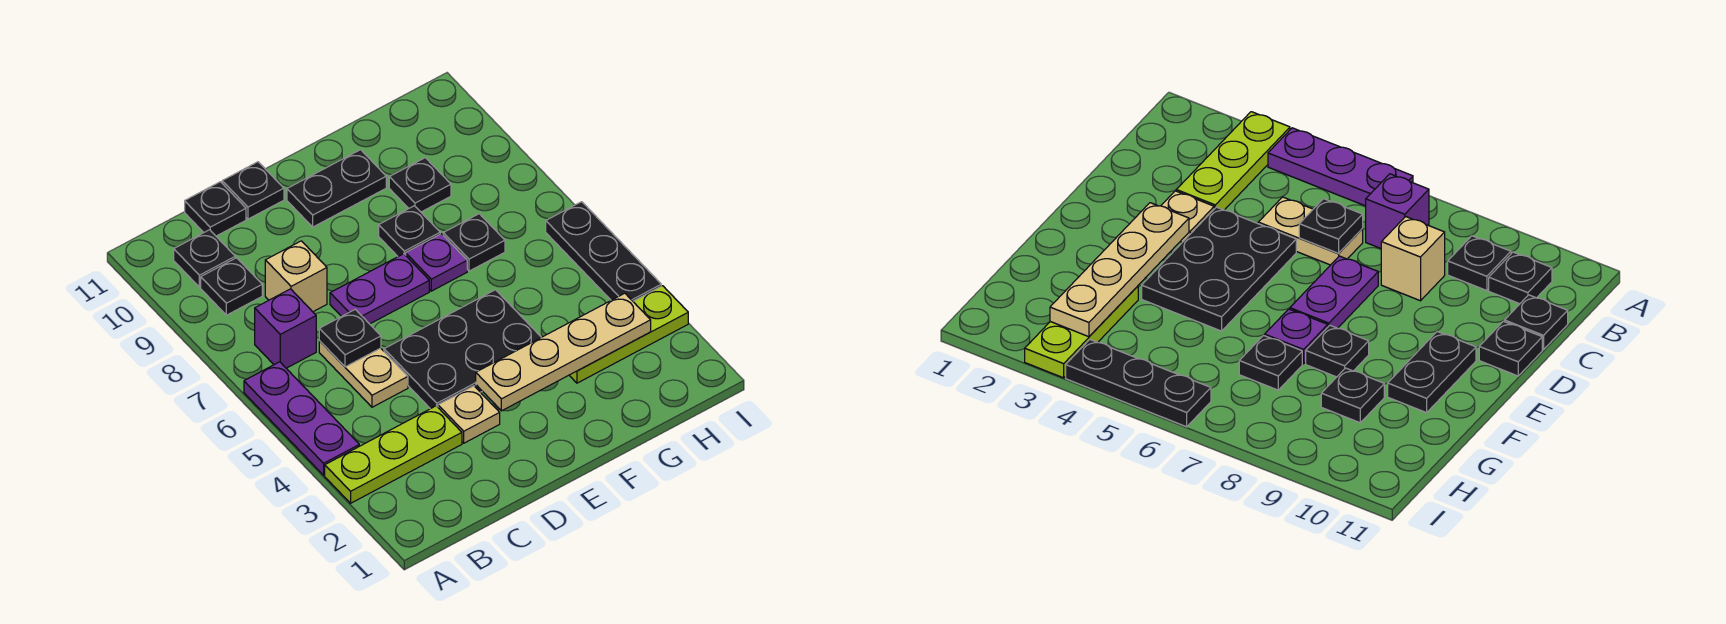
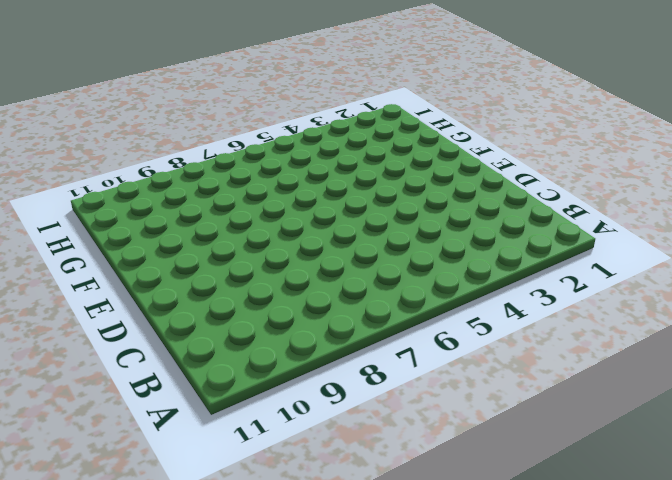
none -> lime 1x3 plate [325,406,462,503]
none -> purple 1x3 plate [244,362,359,475]
none -> purple 1x1 brick [255,289,316,368]

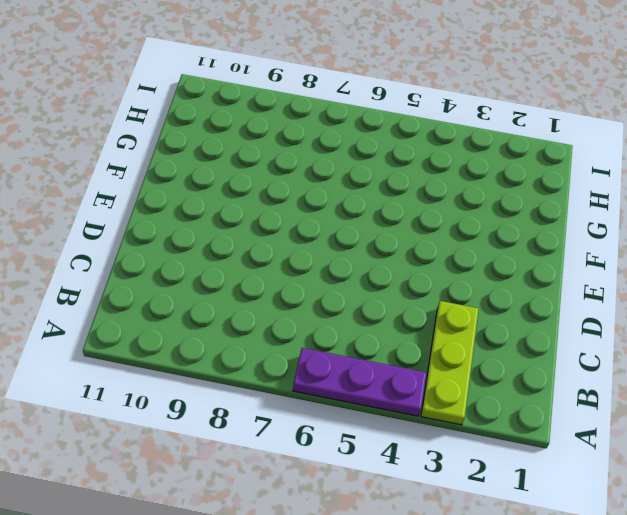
none -> purple 1x1 brick [255,289,316,368]
none -> black 1x1 plate [201,258,262,315]
none -> black 1x1 plate [174,230,235,287]

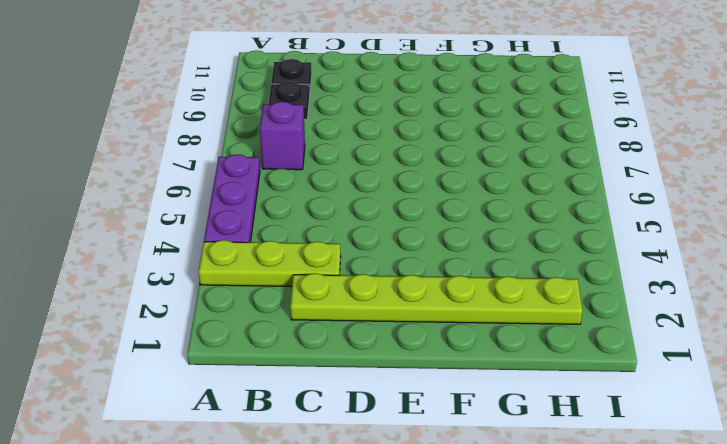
lime 1x6 plate [290,273,583,324] -> none
none -> tan 1x2 plate [319,341,408,407]
none -> tan 1x1 brick [265,241,327,312]
none -> black 1x1 plate [185,182,246,236]

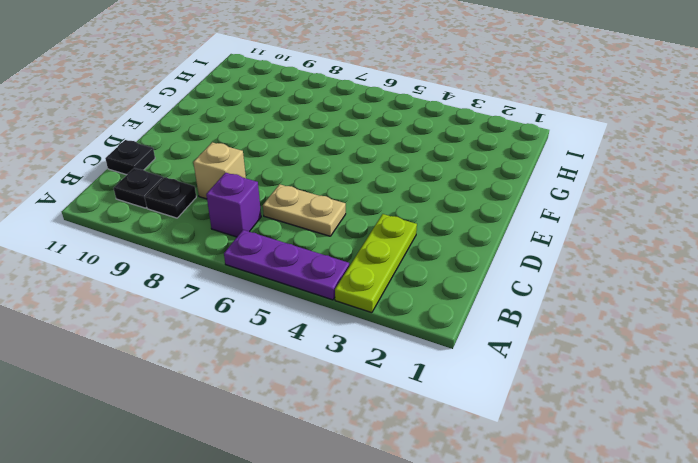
none -> tan 1x1 plate [438,386,500,443]
none -> black 2x3 plate [384,290,541,409]
none -> purple 1x2 plate [330,254,429,324]

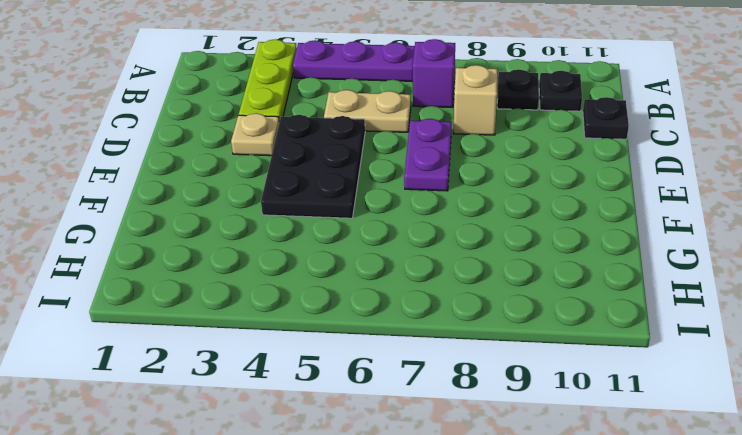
none -> black 1x1 plate [222,162,284,219]
none -> black 1x2 plate [287,150,386,227]
none -> purple 1x1 plate [406,234,467,291]

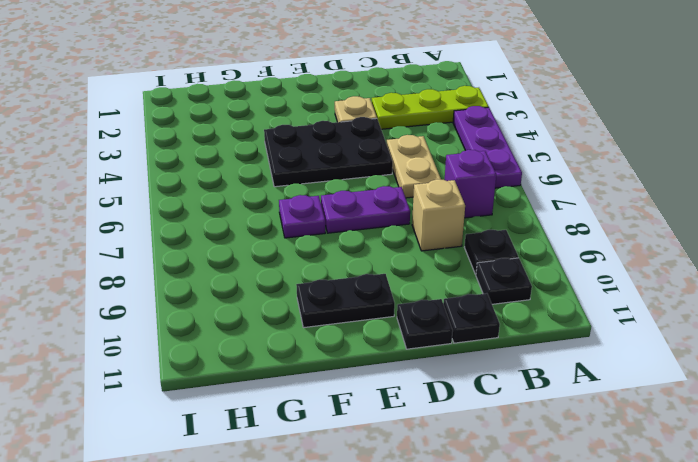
none -> black 1x1 plate [379,206,440,256]
none -> lime 1x3 plate [569,286,688,383]
none -> black 1x1 plate [443,214,505,271]

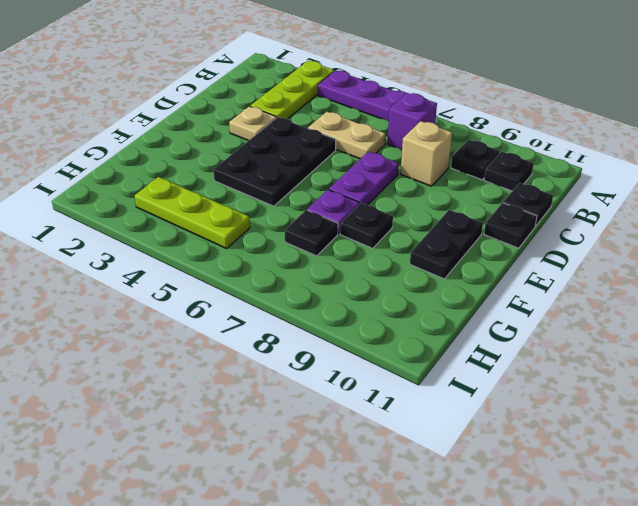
lime 1x3 plate [135,177,250,248] -> lime 1x3 plate turned to [569,286,688,383]
none -> black 1x1 plate [389,158,451,212]
none -> black 1x3 plate [546,202,661,301]
none -> black 1x1 plate [319,309,381,367]

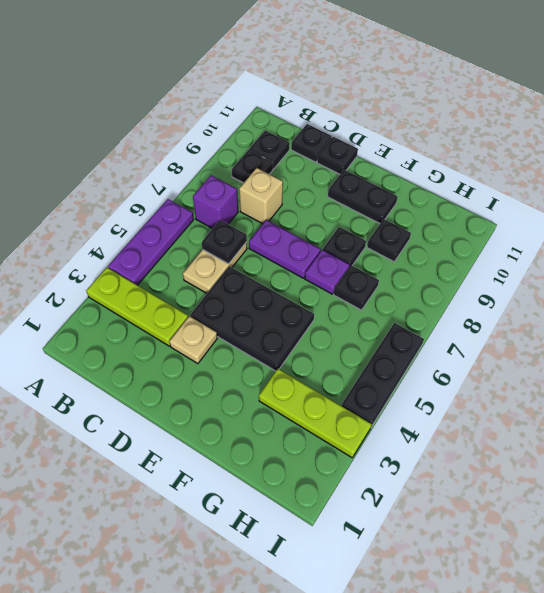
none -> tan 1x4 plate [476,293,651,411]

